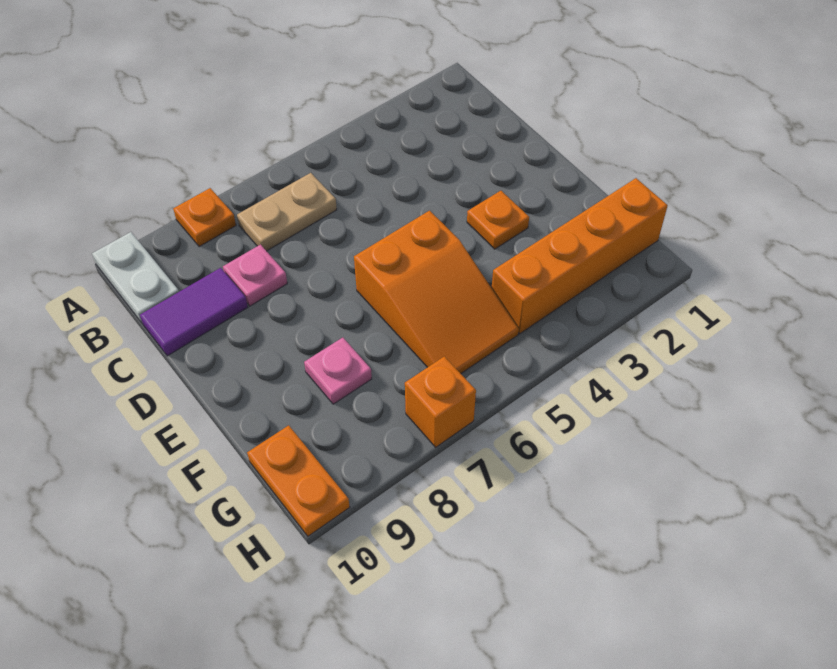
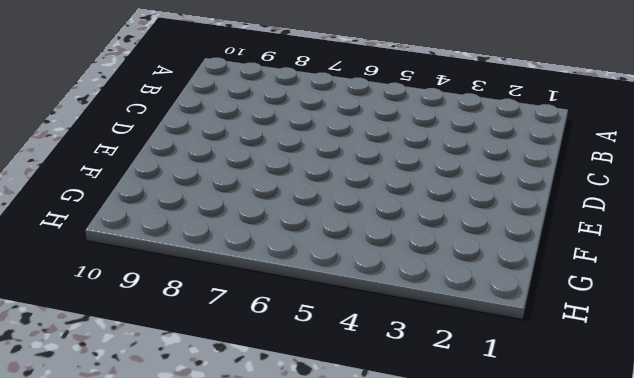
none -> orange 1x1 plate [173,188,236,247]
none -> white 1x2 plate [92,232,179,324]

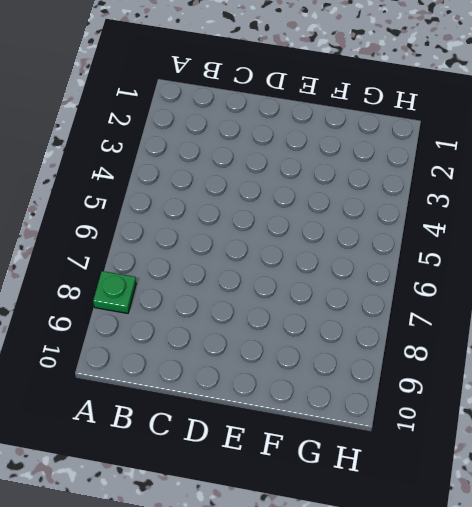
green 1x1 plate [93,271,136,313] -> orange 1x1 plate [173,188,236,247]
none -> white 1x2 plate [92,232,179,324]
none -> tan 1x2 plate [237,173,337,251]

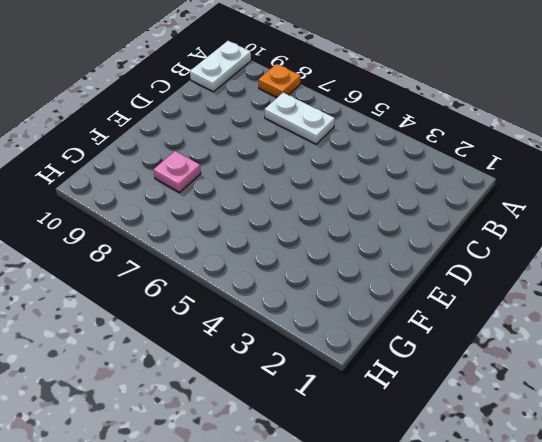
white 1x2 plate [265,93,335,144] -> tan 1x2 plate [237,173,337,251]
none -> pink 1x1 plate [223,245,287,306]
none -> purple 1x2 tile [140,268,248,356]

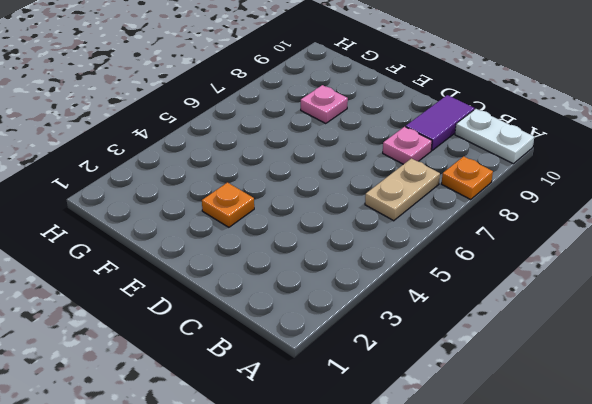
none -> orange 2x3 slope [354,211,519,373]
none -> orange 1x4 brick [492,178,668,334]

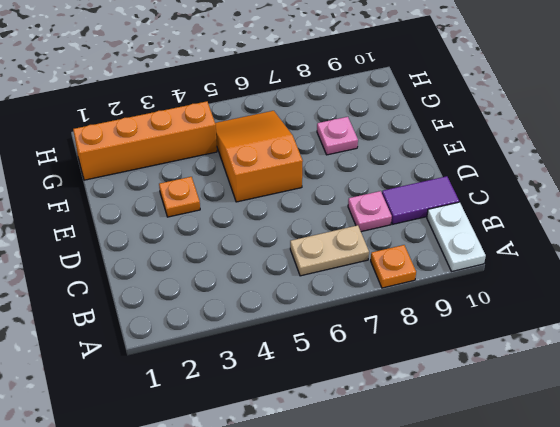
none -> orange 1x2 plate [247,425,350,536]
none -> orange 1x1 brick [405,356,476,447]

